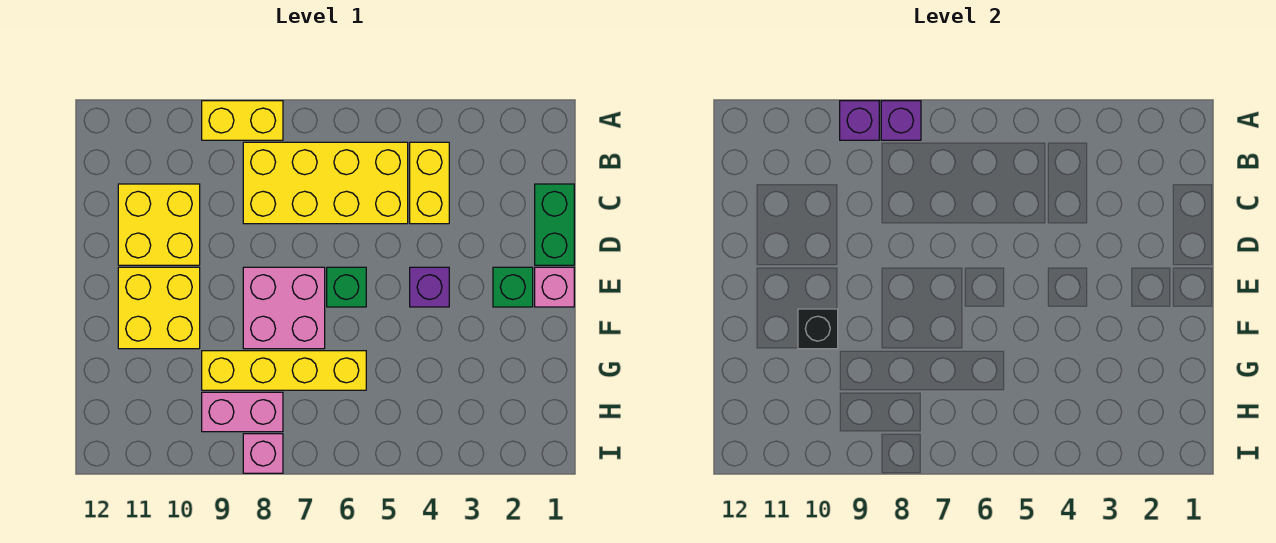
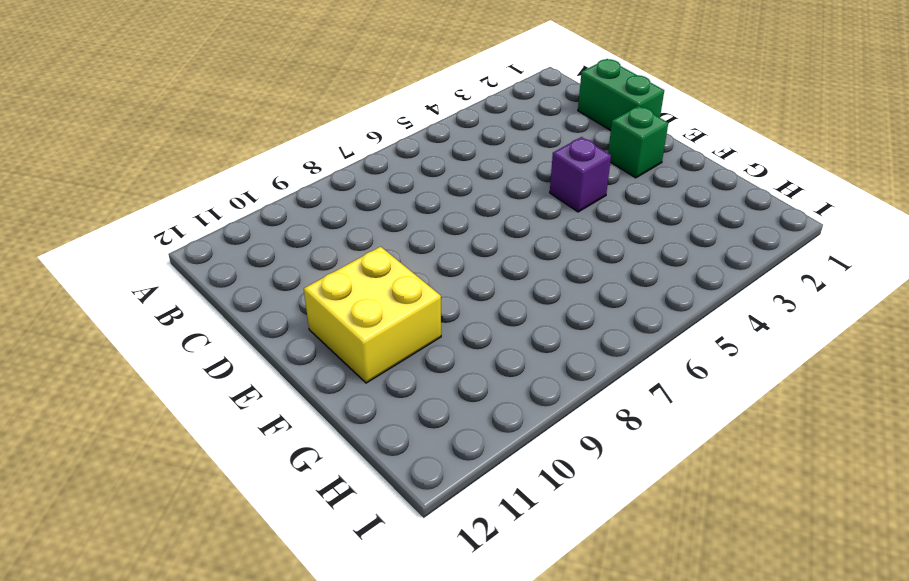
none -> yellow 1x2 brick [202,101,283,140]
none -> yellow 1x2 brick [410,142,449,224]
none -> yellow 2x4 brick [243,142,408,224]

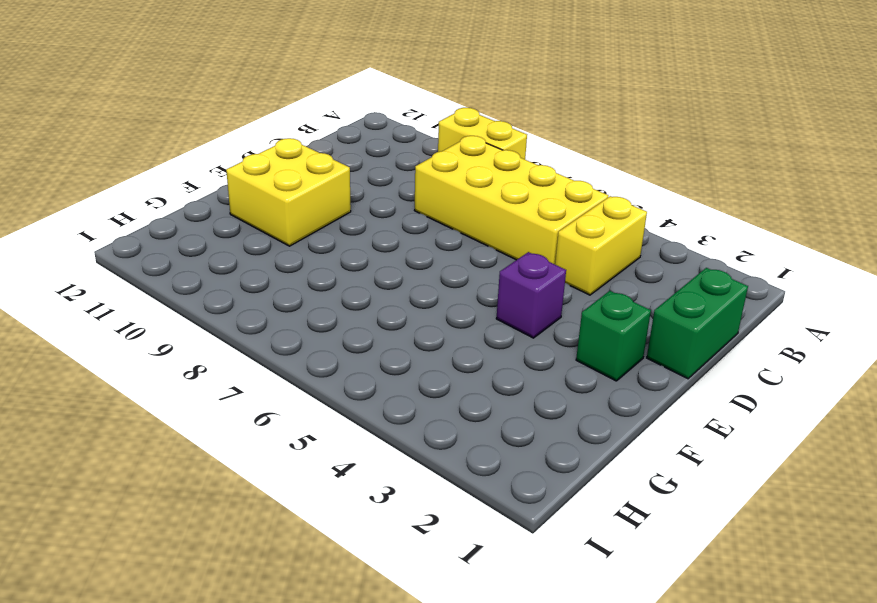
none -> yellow 2x2 brick [118,184,200,265]
none -> pink 1x1 brick [535,267,574,307]
none -> green 1x1 brick [327,267,366,307]

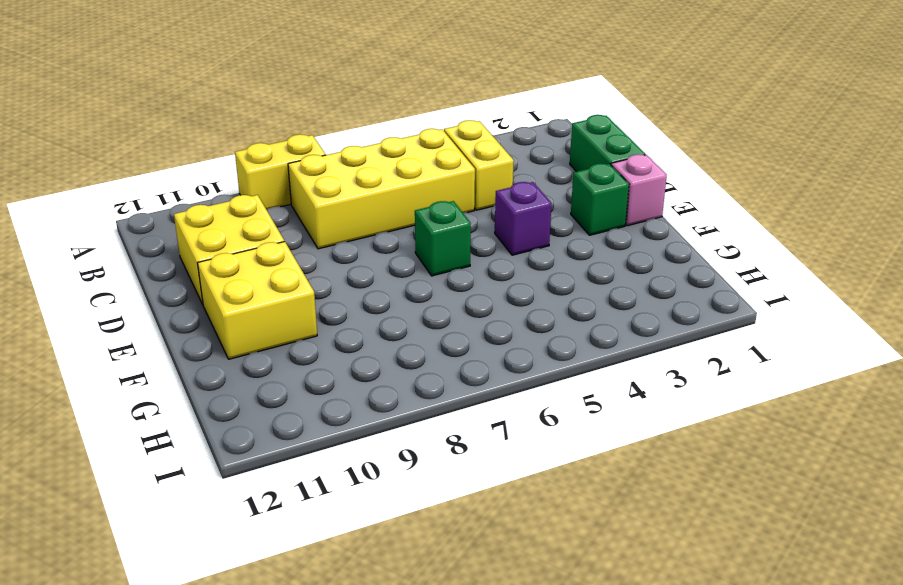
none -> pink 2x2 brick [243,267,325,349]
none -> yellow 1x4 brick [202,351,366,390]
none -> pink 1x2 brick [202,392,283,432]

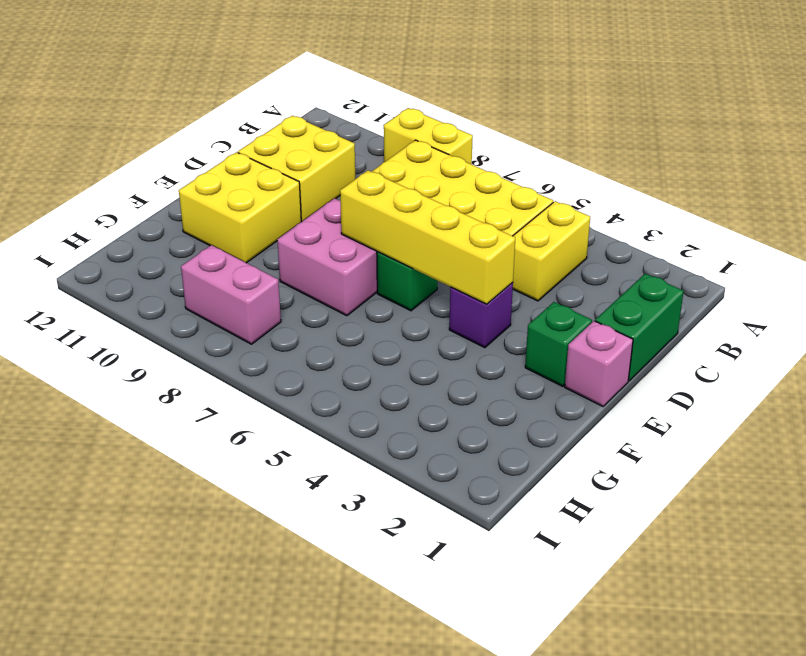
yellow 1x4 brick [340,170,515,304] -> yellow 1x4 brick moved to [202,351,366,390]
none -> pink 1x1 brick [243,434,283,473]
none -> purple 1x1 brick [881,101,921,140]
none -> purple 1x1 brick [840,101,879,140]

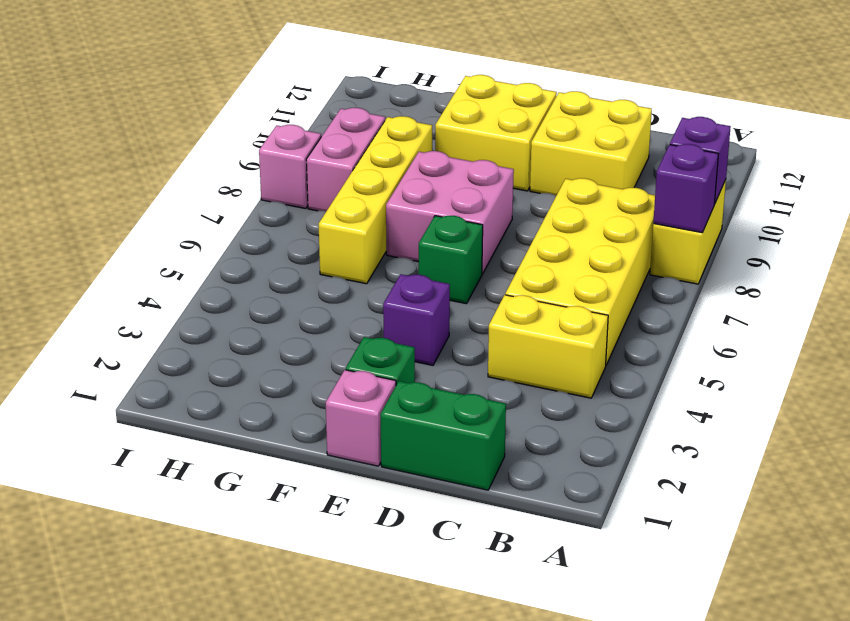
none -> black 1x1 brick [798,309,838,349]

